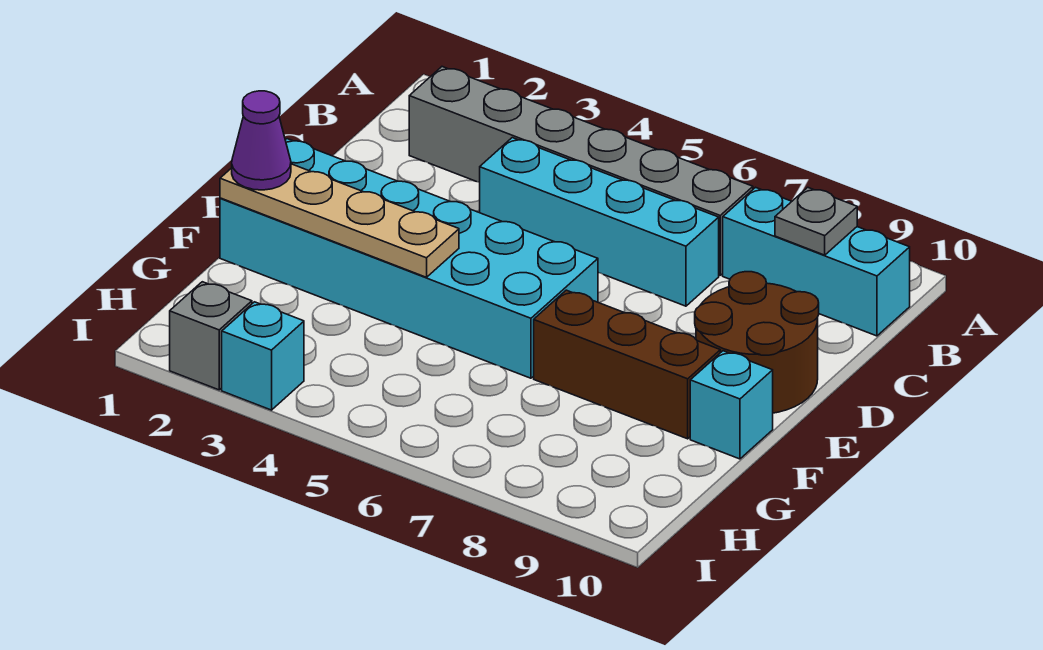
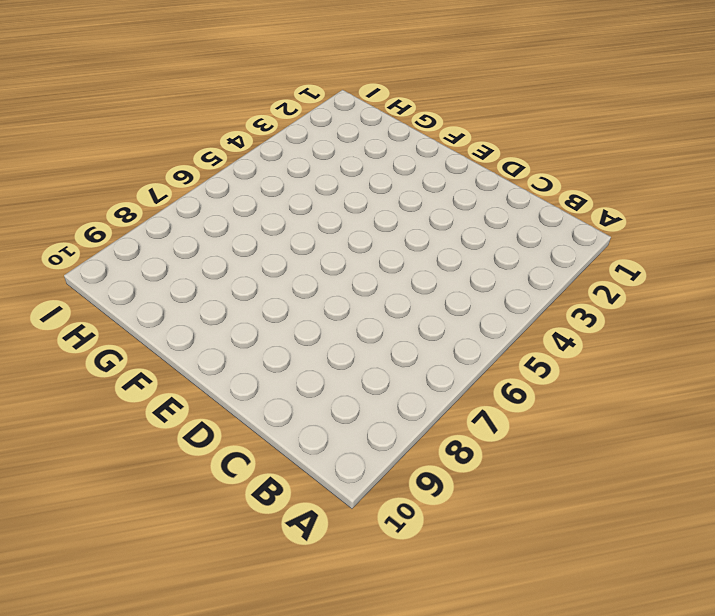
none -> grey 1x6 brick [409,67,753,275]
none -> cyan 1x3 brick [723,187,910,336]
none -> cyan 1x4 brick [480,138,719,306]

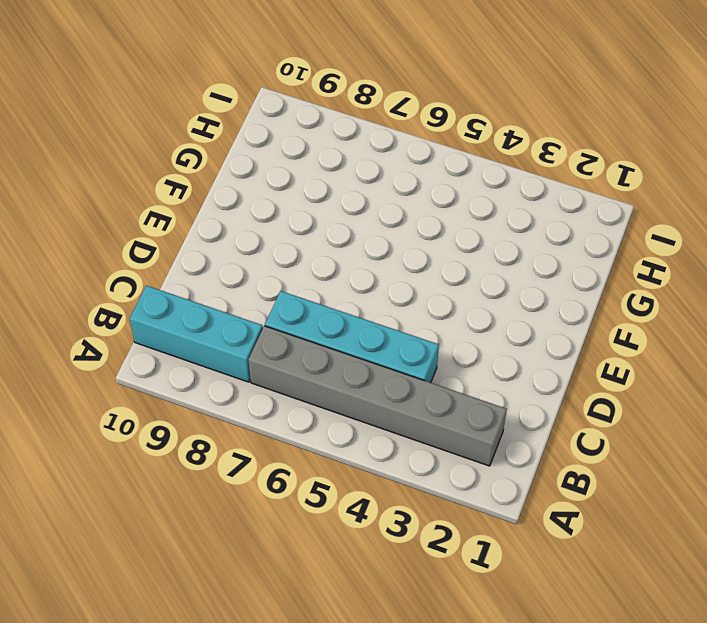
none -> brown 2x2 round brick [695,272,819,413]
none -> cyan 2x6 brick [220,139,598,378]
none -> brown 1x3 brick [534,290,720,439]

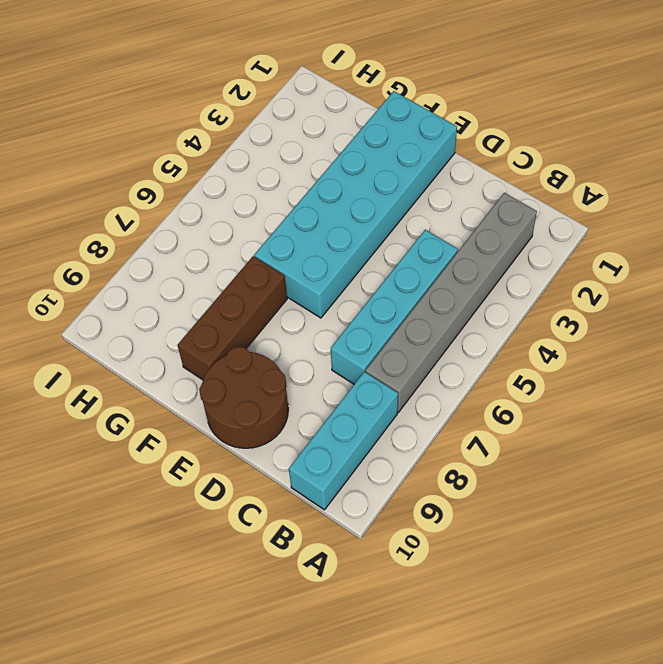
none -> cyan 1x1 brick [690,351,773,459]
none -> grey 1x1 brick [170,282,252,390]
none -> cyan 1x1 brick [222,302,304,410]

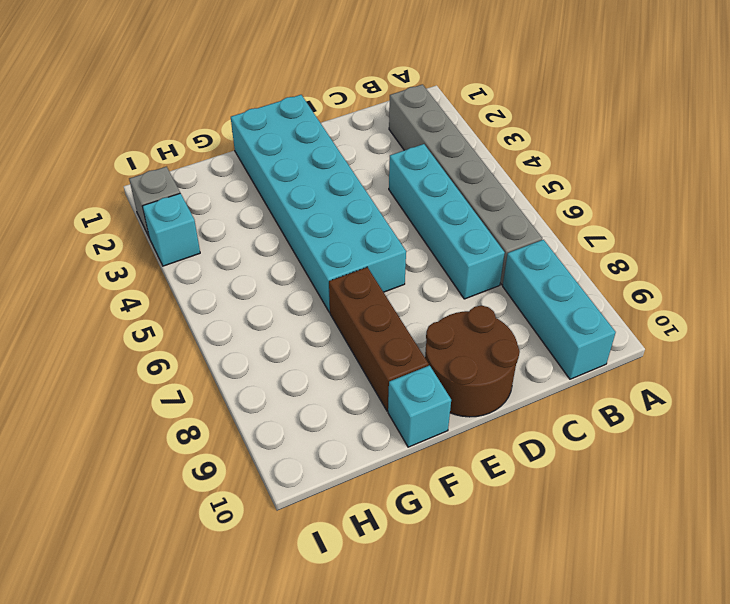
none -> grey 1x1 plate [775,187,857,255]
none -> tan 1x4 plate [220,164,459,277]
none -> purple 1x1 cone [232,91,291,190]

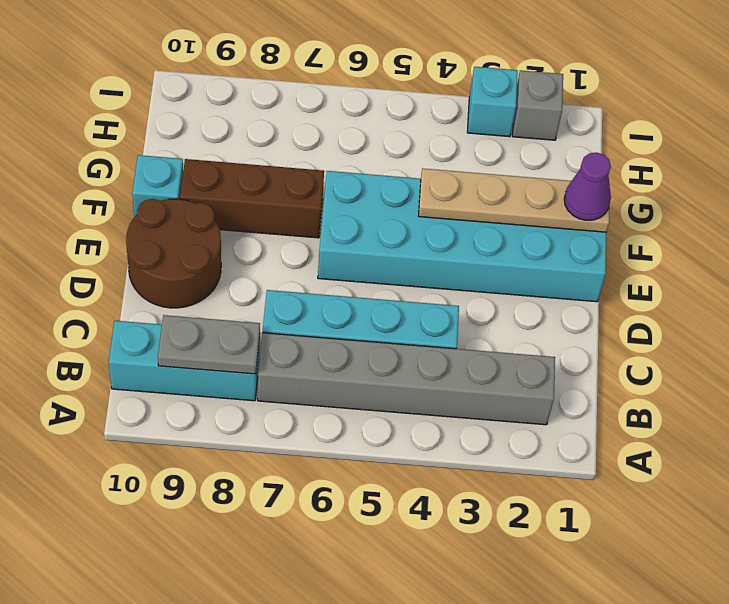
grey 1x2 plate [158,315,260,374] -> grey 1x1 plate [775,187,857,255]

